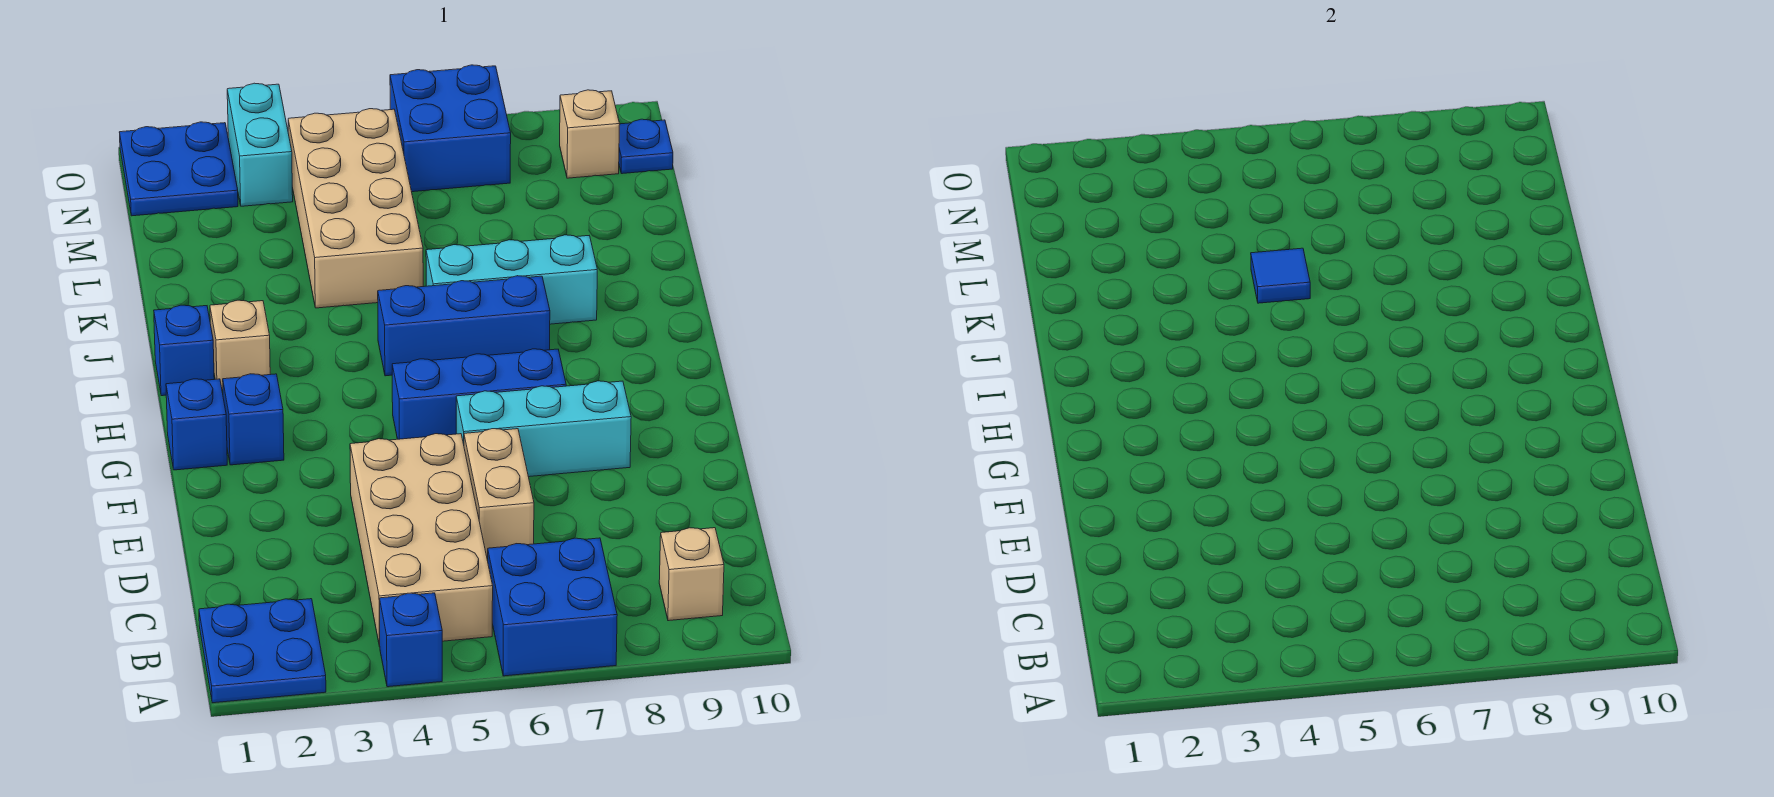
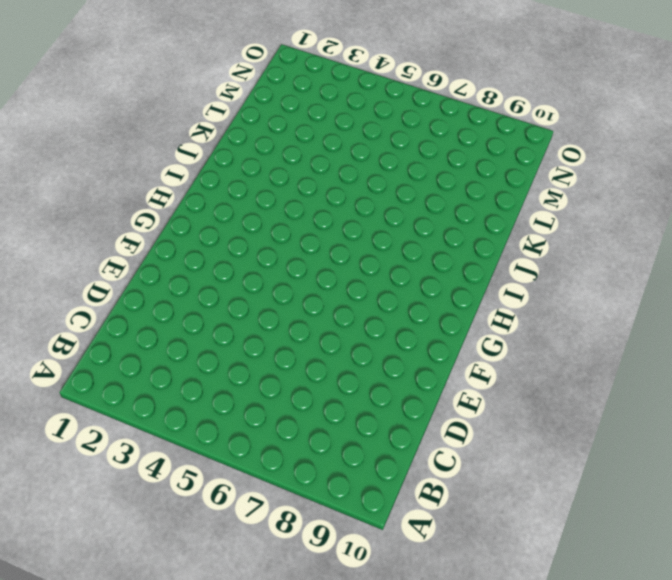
none -> blue 2x2 plate [199,599,326,703]
none -> blue 1x1 brick [380,593,442,687]
none -> blue 2x2 brick [488,538,617,676]

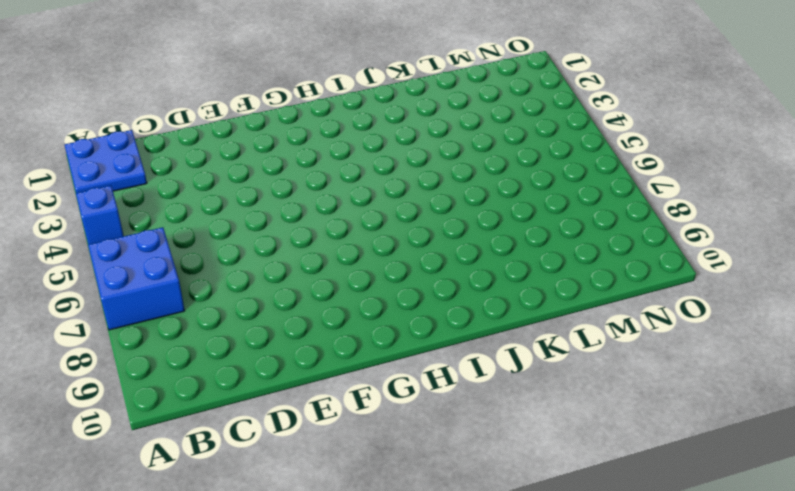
none -> tan 2x4 brick [350,434,493,647]
none -> tan 1x1 brick [659,528,724,621]
none -> tan 1x2 brick [464,429,534,558]

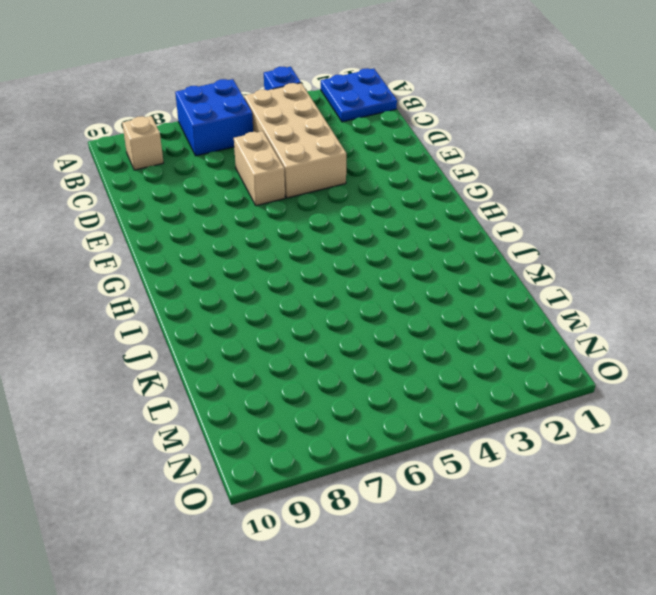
none -> cyan 1x3 brick [456,381,631,477]
none -> blue 1x1 brick [166,379,227,470]
none -> blue 1x1 brick [223,374,284,465]

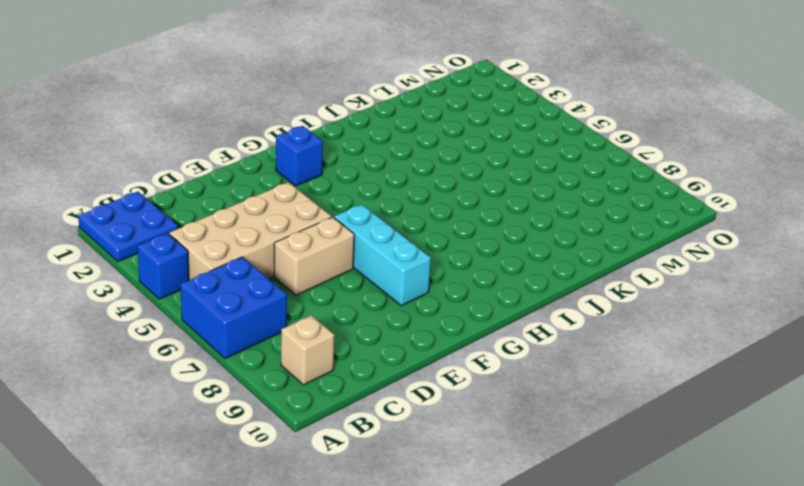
none -> blue 1x1 brick [166,379,227,470]
none -> blue 1x3 brick [392,349,566,439]
none -> blue 1x1 brick [154,305,214,396]

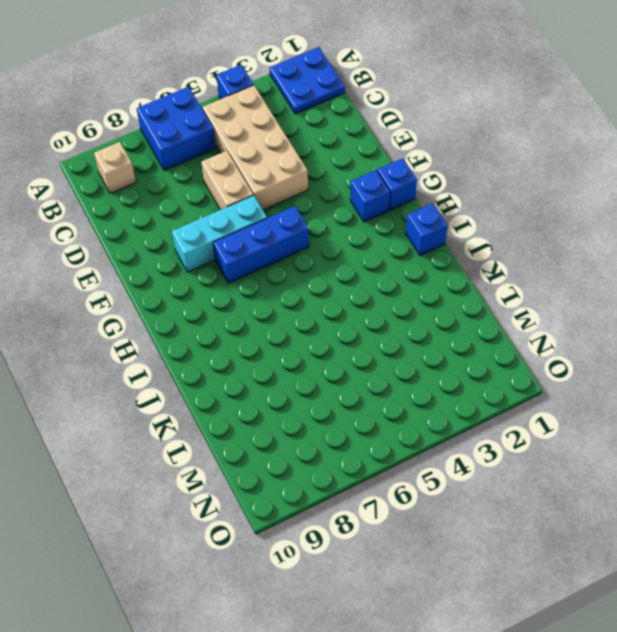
none -> tan 1x1 brick [210,300,270,390]
none -> blue 1x3 brick [378,276,550,376]
none -> cyan 1x3 brick [426,235,597,324]

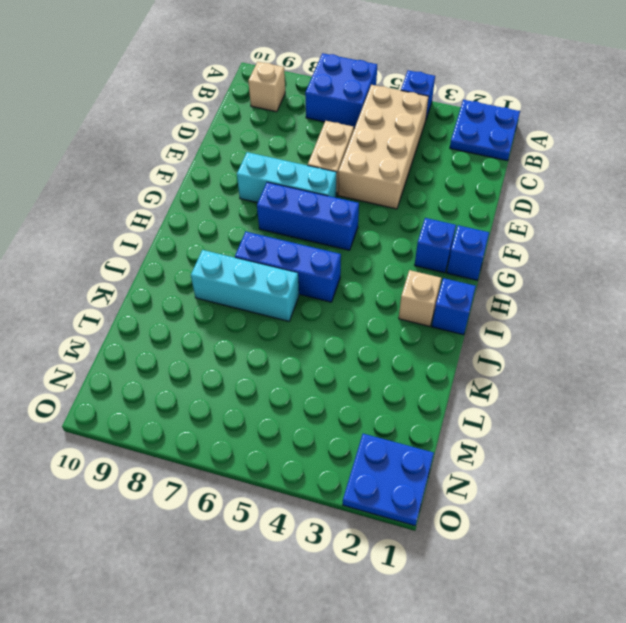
none -> tan 2x4 brick [288,109,423,308]
none -> cyan 1x2 brick [227,83,293,206]
none -> blue 2x2 brick [390,65,511,192]

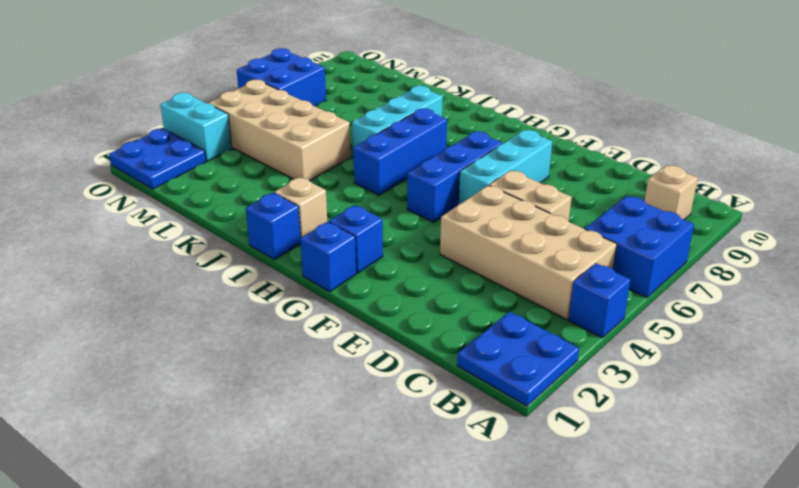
none -> tan 1x1 brick [560,90,620,178]
none -> blue 1x1 plate [619,119,673,174]
none -> blue 1x1 tile [1251,248,1310,303]

